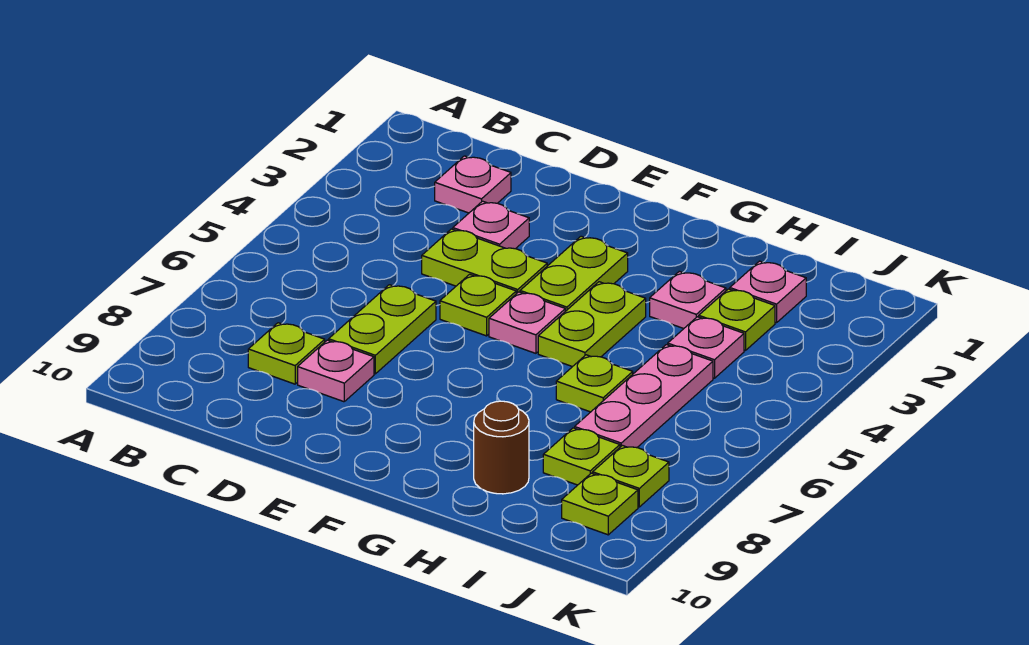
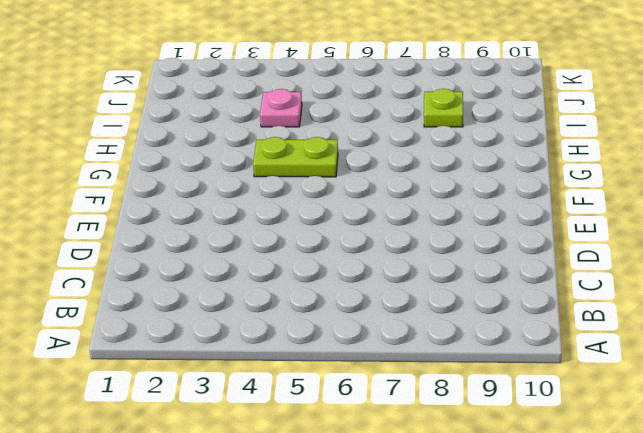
none -> pink 1x1 plate [435,156,511,213]
none -> lime 1x1 plate [248,323,325,384]
none -> pink 1x1 plate [453,201,529,249]

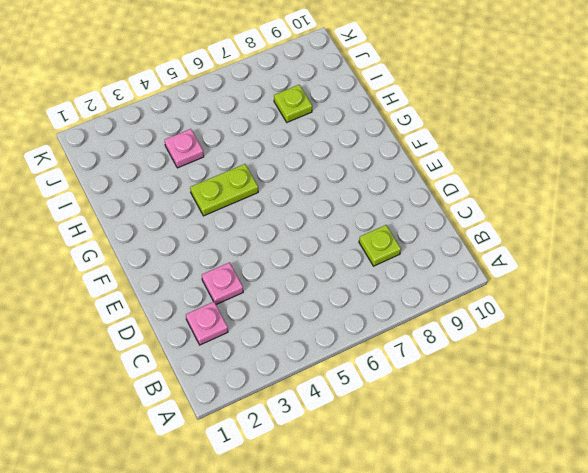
none -> lime 1x2 plate [422,229,547,294]
none -> lime 1x2 plate [329,285,436,374]
none -> pink 1x1 plate [298,340,374,402]

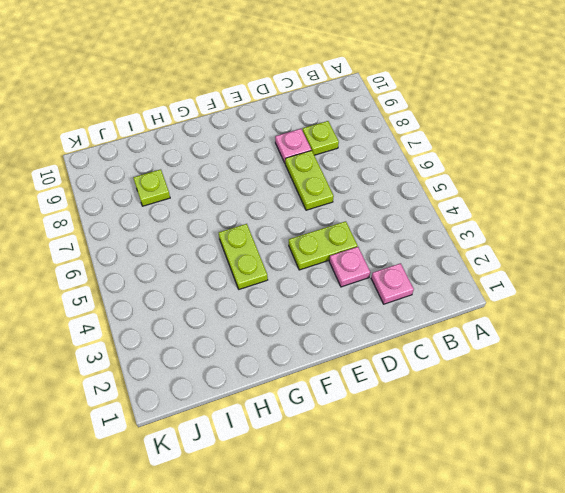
none -> lime 1x1 plate [440,274,516,336]
none -> lime 1x2 plate [520,236,628,311]
none -> pink 1x1 plate [489,292,565,353]

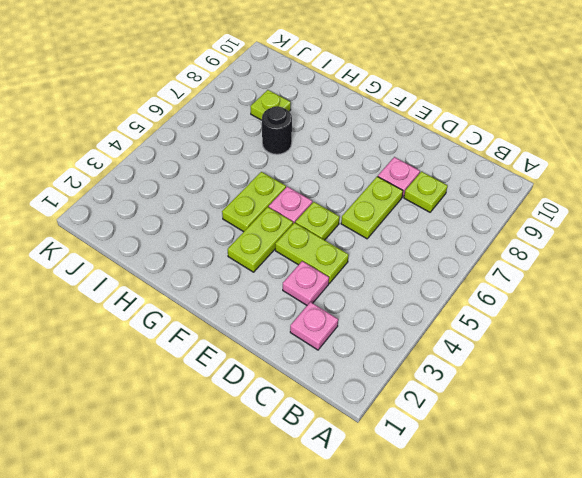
black 1x1 round brick [262,106,292,154] -> none
none -> pink 1x1 plate [650,271,726,329]
none -> lime 1x1 plate [556,355,633,412]
none -> brown 1x1 round brick [474,401,529,494]

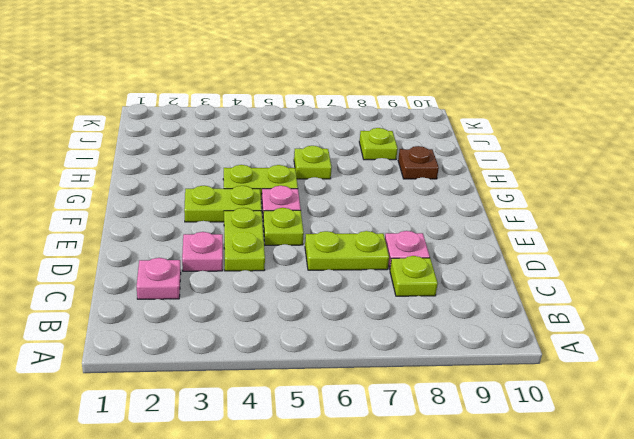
brown 1x1 plate [398,146,439,179] -> brown 1x1 round brick [474,401,529,494]
none -> pink 1x1 plate [650,271,726,329]
none -> pink 1x1 plate [730,261,806,323]
none -> lime 1x1 plate [699,289,775,351]

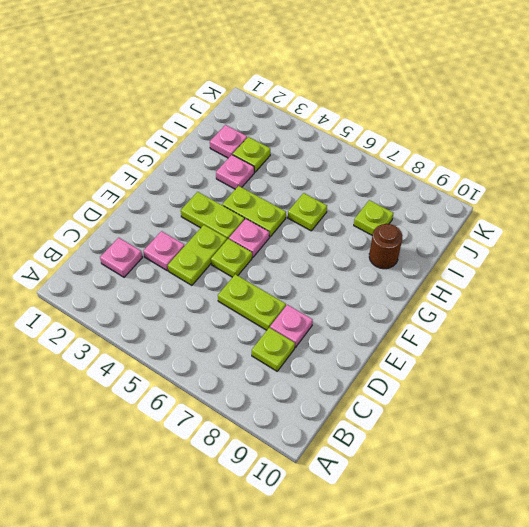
none -> pink 1x1 plate [668,317,744,378]
none -> pink 1x3 plate [575,345,713,448]
none -> lime 1x1 plate [593,445,669,507]

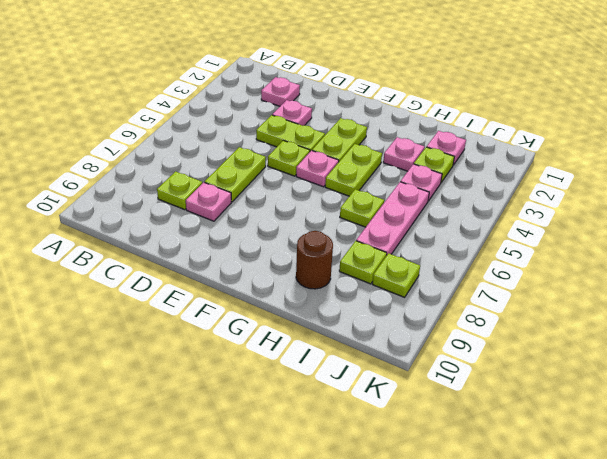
none -> lime 1x1 plate [562,473,638,535]

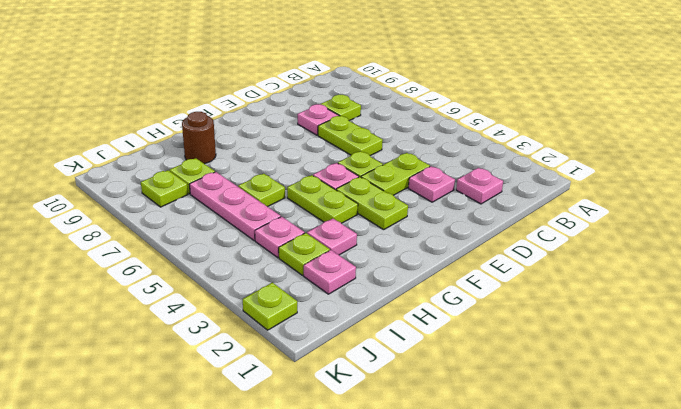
lime 1x1 plate [243,283,297,330] -> lime 1x1 plate moved to [562,473,638,535]

